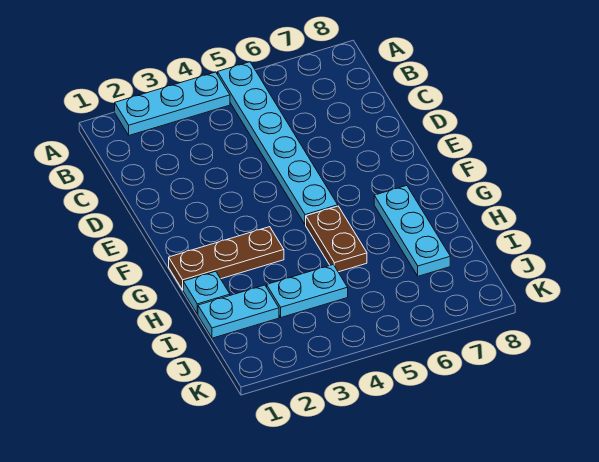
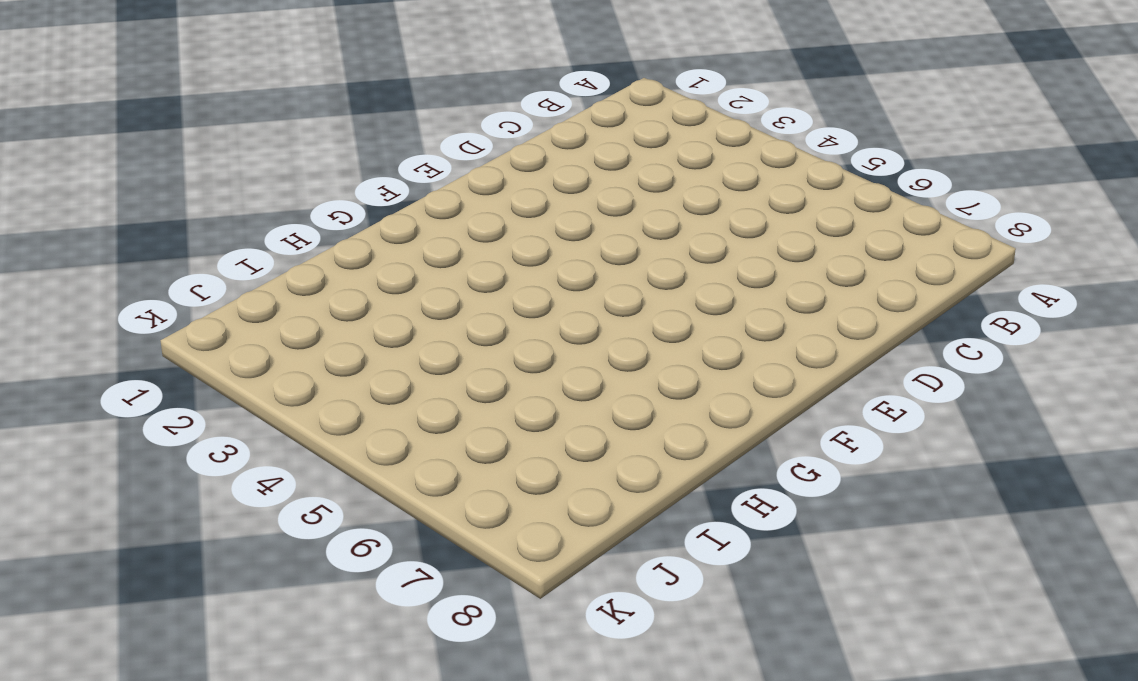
none -> cyan 1x3 plate [115,72,230,135]
none -> cyan 1x6 plate [218,62,338,225]

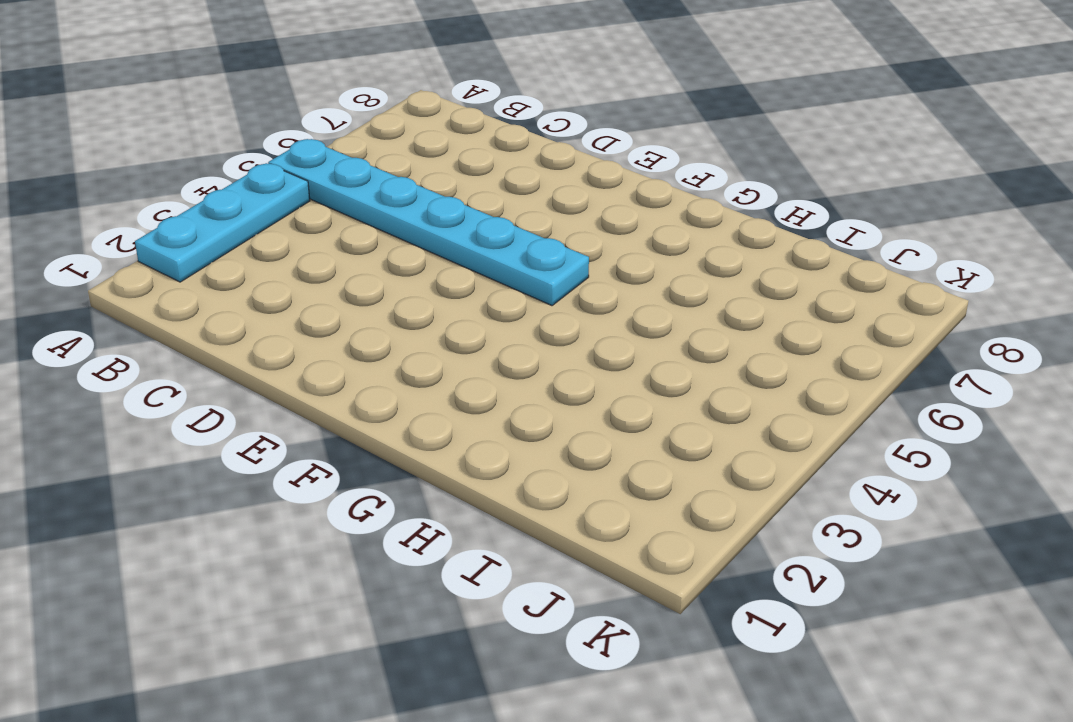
none -> brown 1x3 plate [169,227,284,290]
none -> brown 1x2 plate [306,206,367,272]

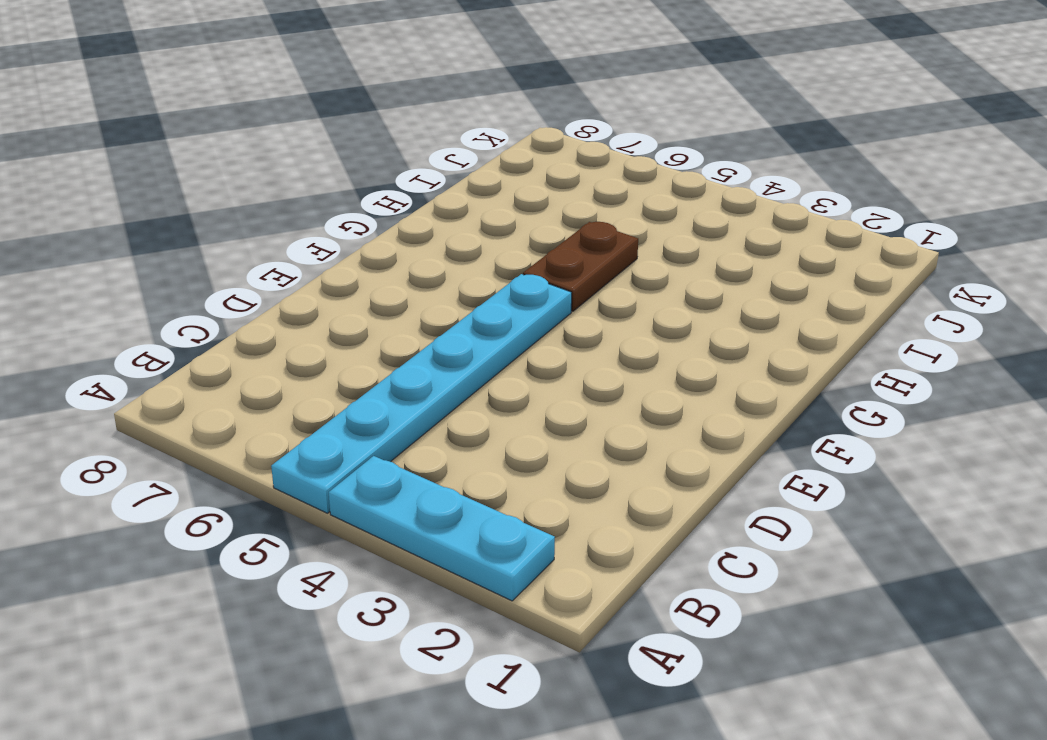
none -> brown 1x3 plate [169,227,284,290]
none -> cyan 1x3 plate [374,186,450,276]

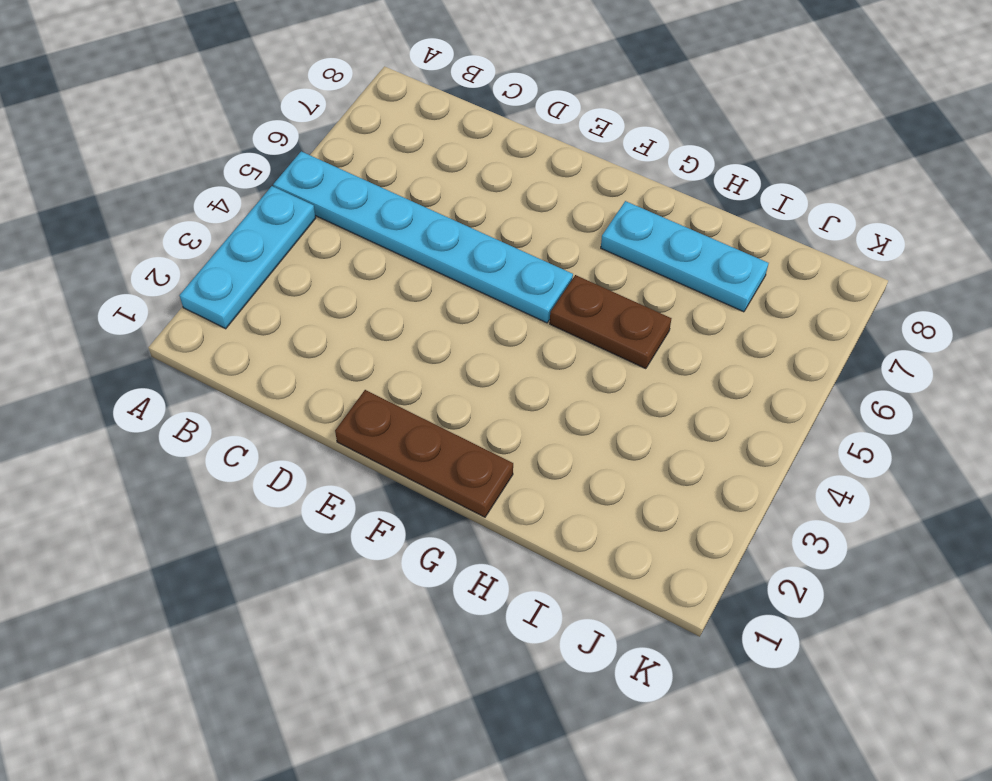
brown 1x3 plate [335,390,513,517] -> brown 1x3 plate turned to [169,227,284,290]
none -> cyan 1x1 plate [183,271,230,314]
none -> cyan 1x2 plate [198,285,279,338]

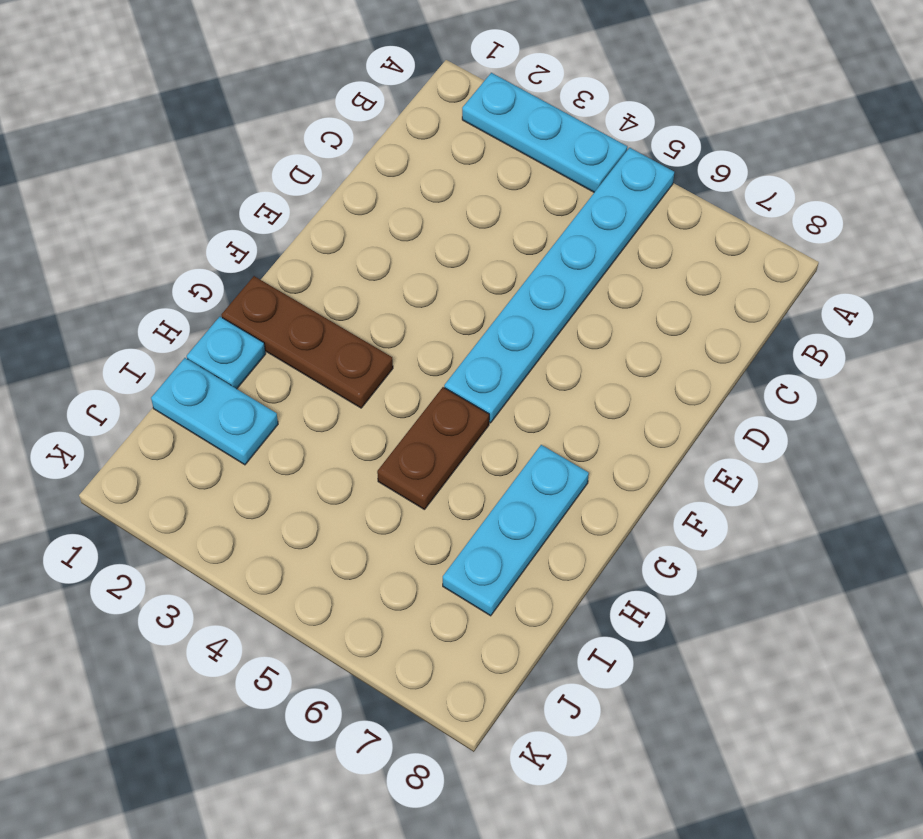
none -> cyan 1x2 plate [267,265,348,317]

